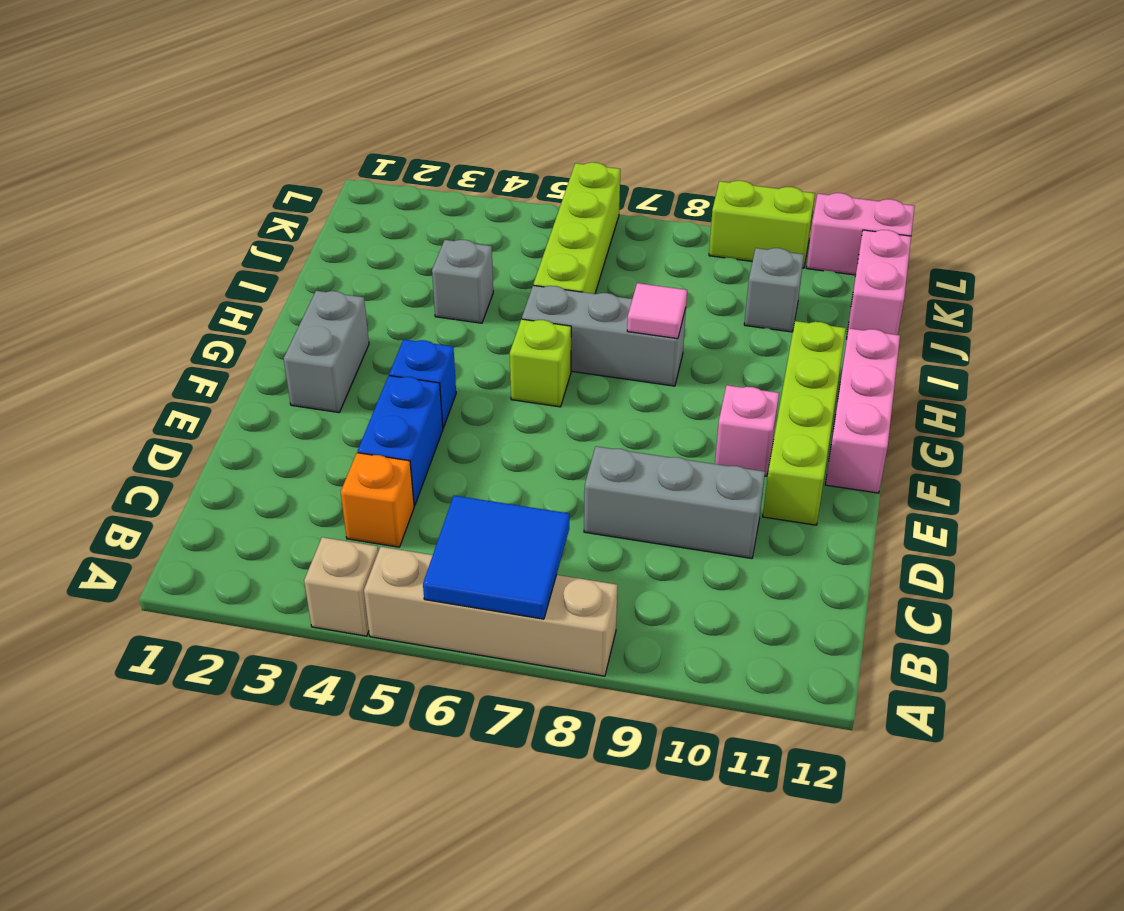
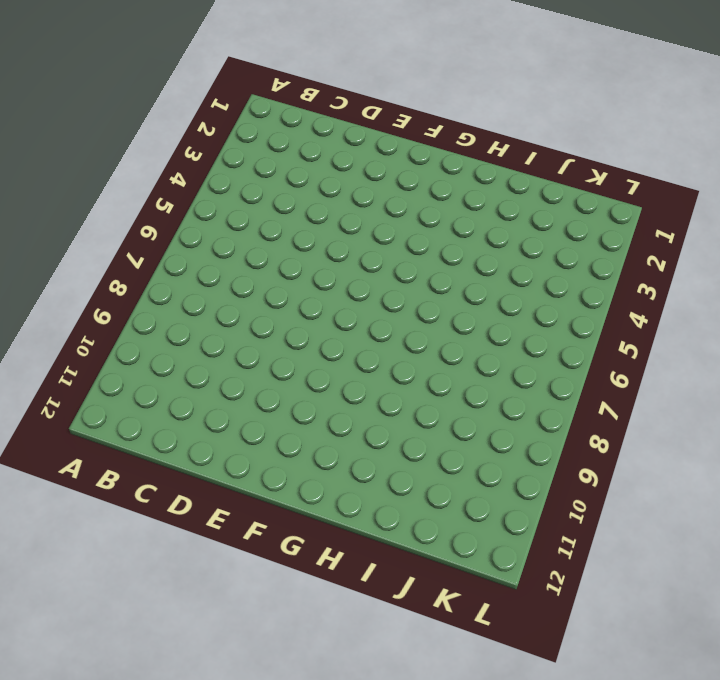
none -> tan 1x1 brick [304,537,378,636]
none -> tan 1x4 brick [364,547,618,676]
none -> orange 1x1 brick [341,453,414,547]

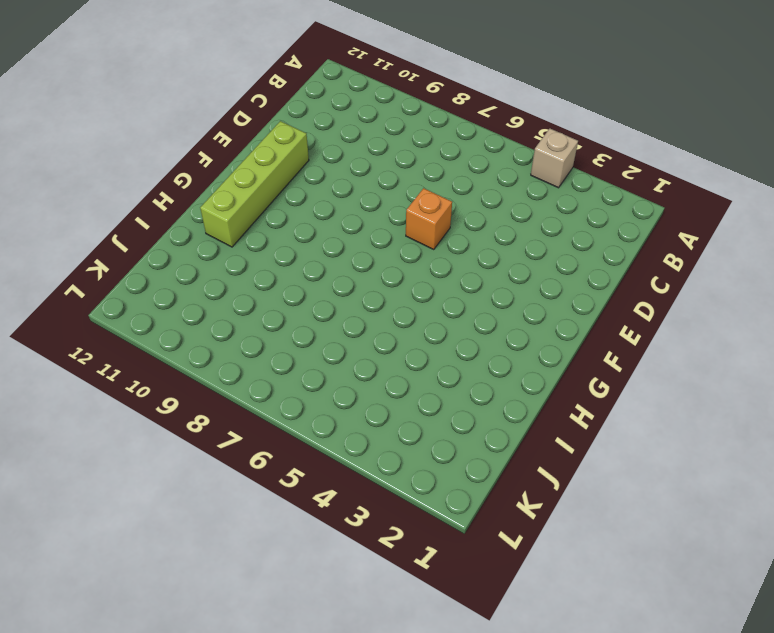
orange 1x1 brick [406,188,452,249] -> orange 1x1 brick moved to [341,453,414,547]
none -> tan 1x4 brick [364,547,618,676]
none -> blue 1x2 brick [358,376,443,506]
none -> grey 1x3 brick [584,446,765,558]

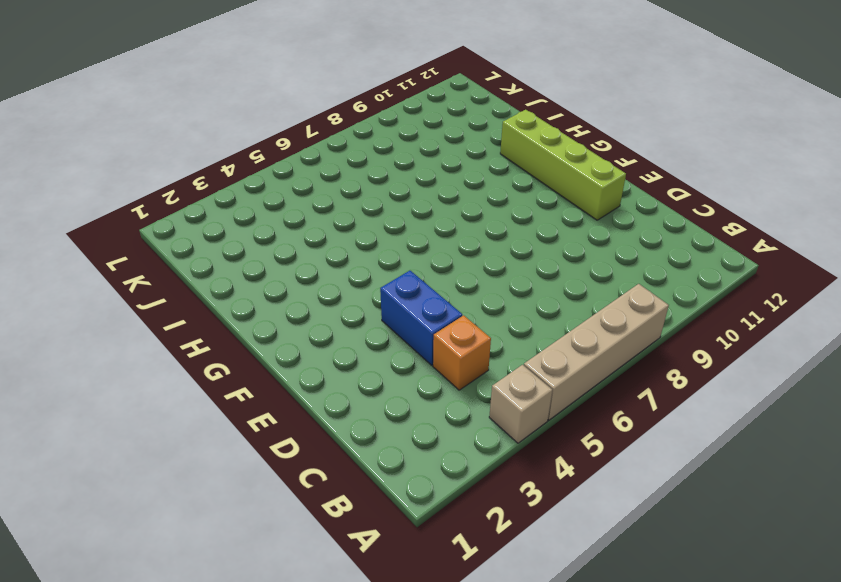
none -> grey 1x3 brick [584,446,765,558]
none -> grey 1x2 brick [284,291,369,413]
none -> blue 1x1 brick [389,339,456,428]

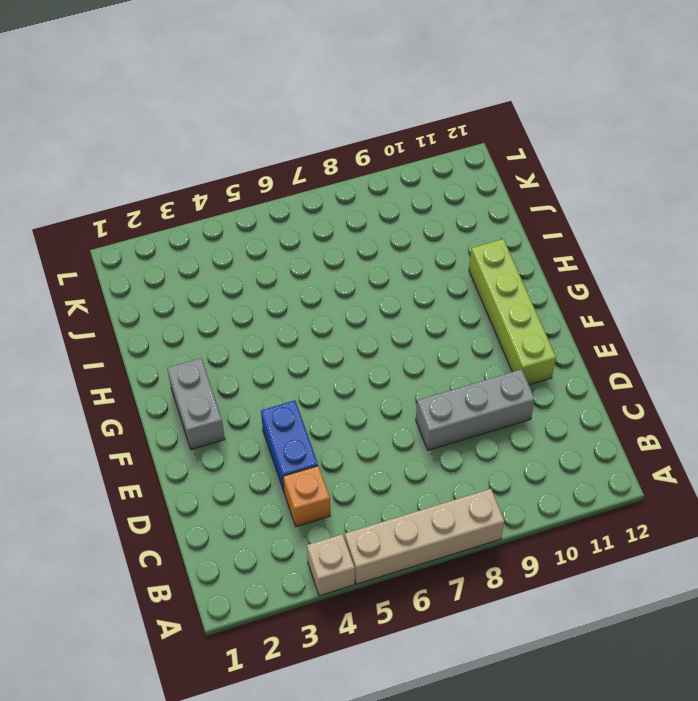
none -> blue 1x1 brick [389,339,456,428]
none -> pink 1x1 brick [715,385,779,476]
none -> pink 1x3 brick [825,328,900,493]

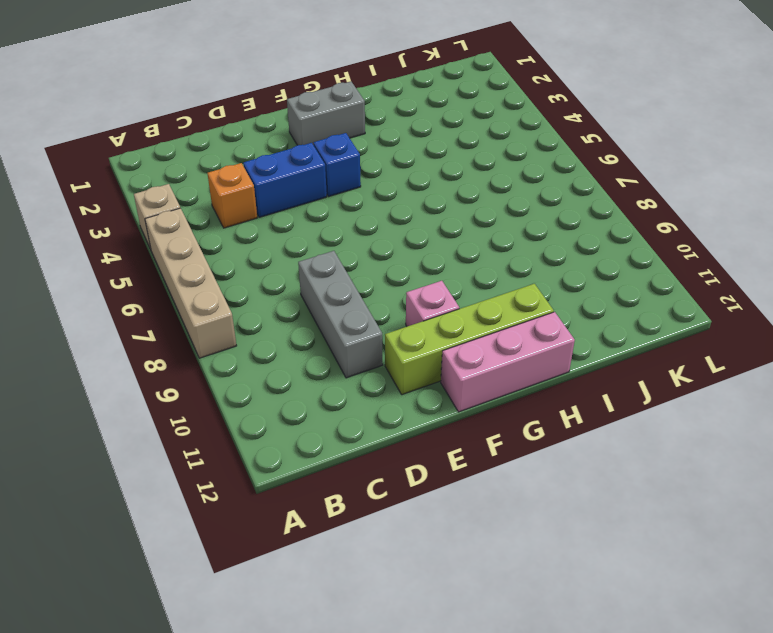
none -> lime 1x1 brick [510,319,571,407]
none -> grey 1x3 brick [522,285,686,386]
none -> grey 1x1 brick [432,240,493,323]

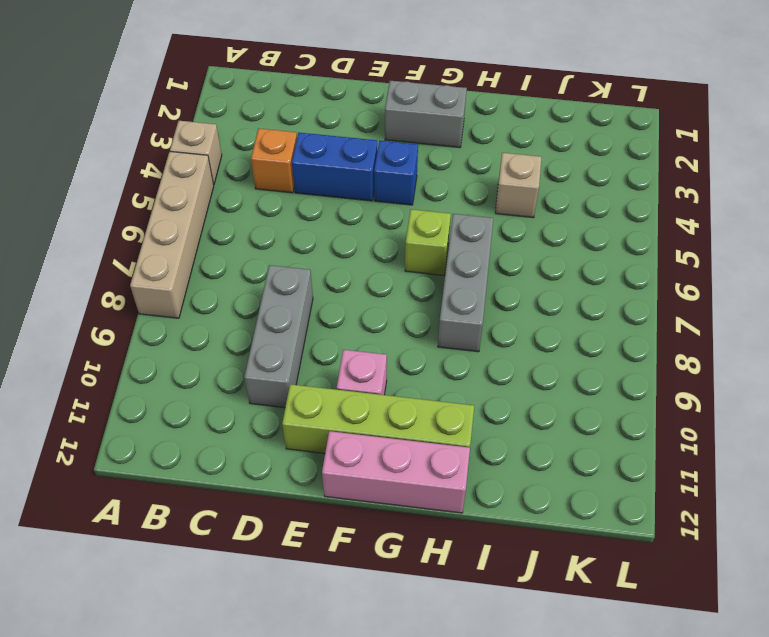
tan 1x1 brick [495,153,541,218] -> grey 1x1 brick [432,240,493,323]
none -> lime 1x4 brick [533,162,620,294]
none -> grey 1x1 brick [744,248,804,332]
none -> pink 1x2 brick [847,230,911,335]

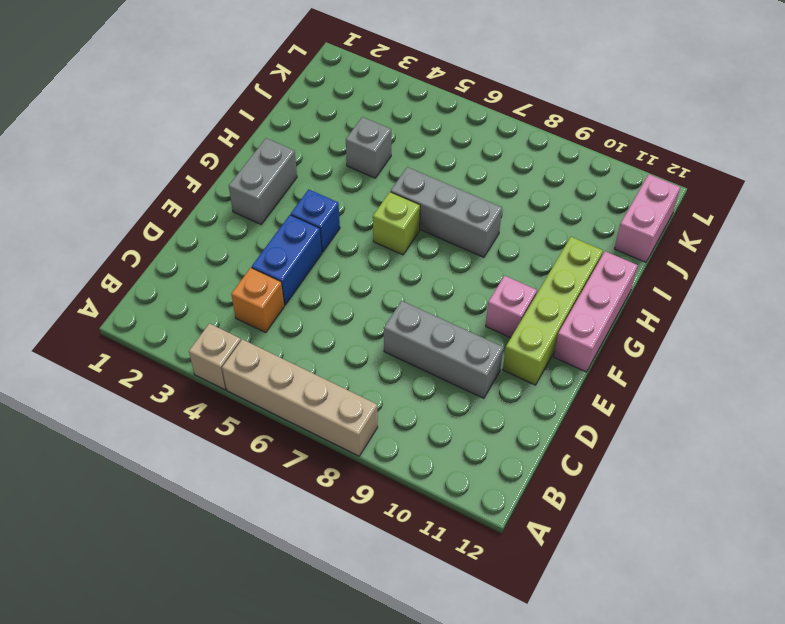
none -> lime 1x4 brick [533,162,620,294]
none -> grey 1x1 brick [744,248,804,332]
none -> lime 1x2 brick [709,181,815,268]

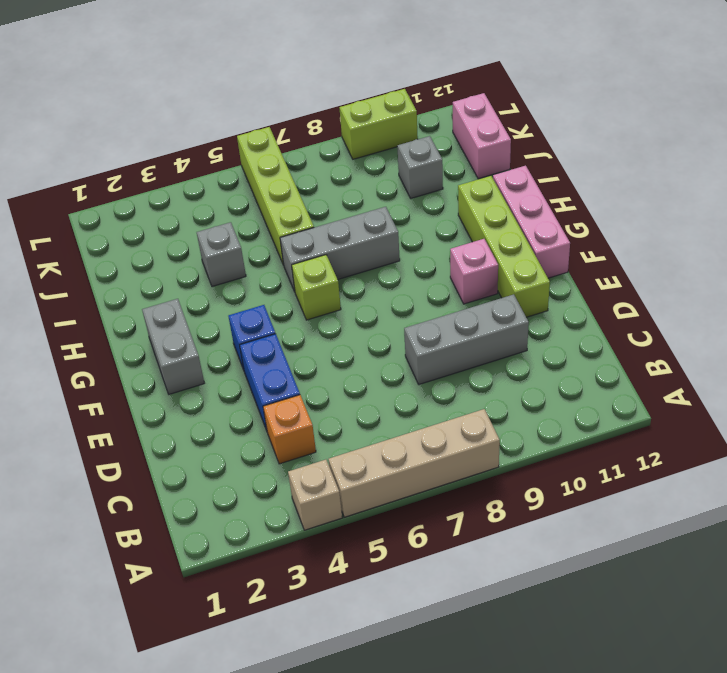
none -> pink 1x2 brick [806,193,915,275]
none -> blue 2x2 tile [423,496,569,619]
none -> pink 1x1 tile [627,283,687,339]

